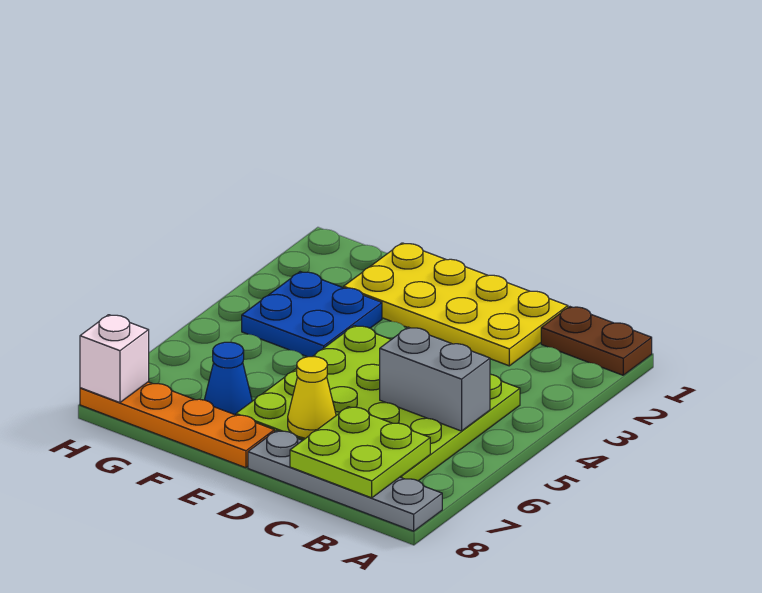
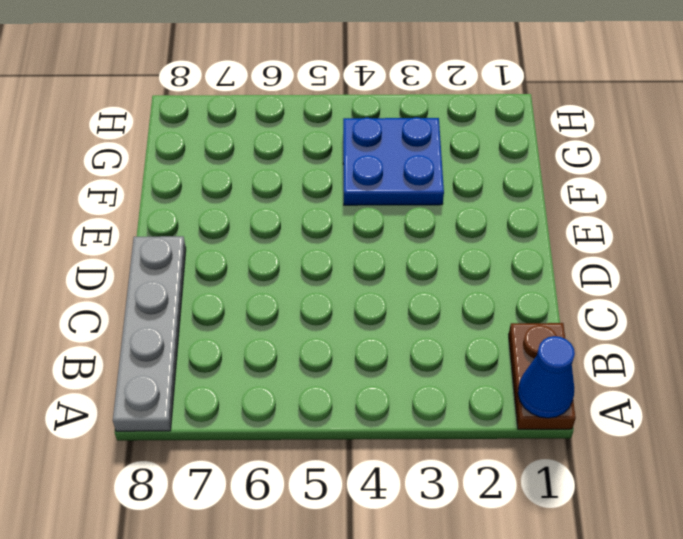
blue 1x1 cone [518,336,575,418] -> blue 1x1 cone moved to [204,342,252,415]
none -> lime 4x4 plate [236,326,520,481]
none -> yellow 2x4 plate [344,243,568,366]

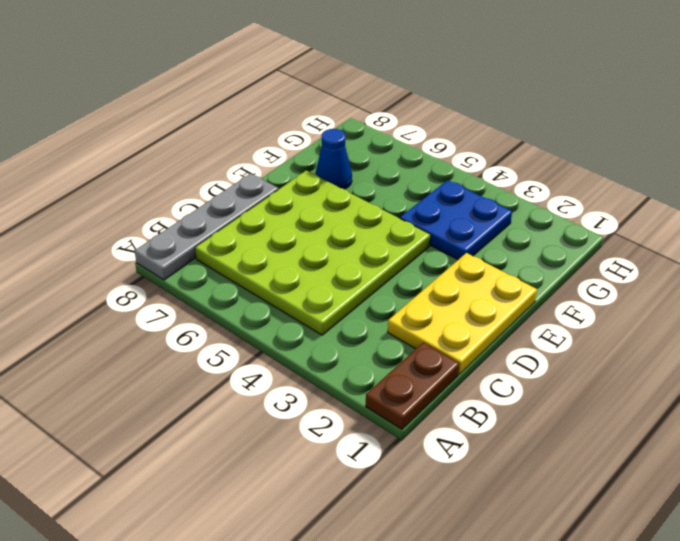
yellow 2x3 plate [388,253,537,374] -> yellow 2x4 plate [344,243,568,366]
none -> orange 1x4 plate [80,382,274,468]
none -> grey 1x2 brick [380,327,490,431]

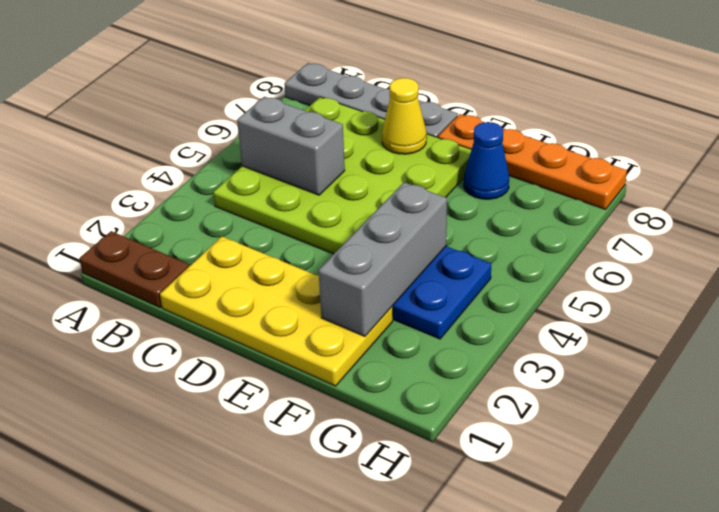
grey 1x3 brick [319,182,447,336] -> none
none -> lime 2x2 plate [290,407,430,498]
none -> white 1x1 brick [80,315,149,403]

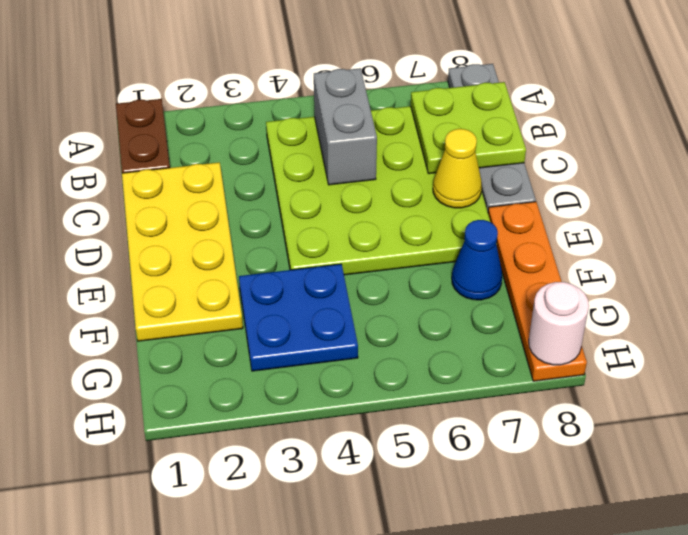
white 1x1 round brick [529,282,589,365] -> white 1x1 brick [80,315,149,403]

